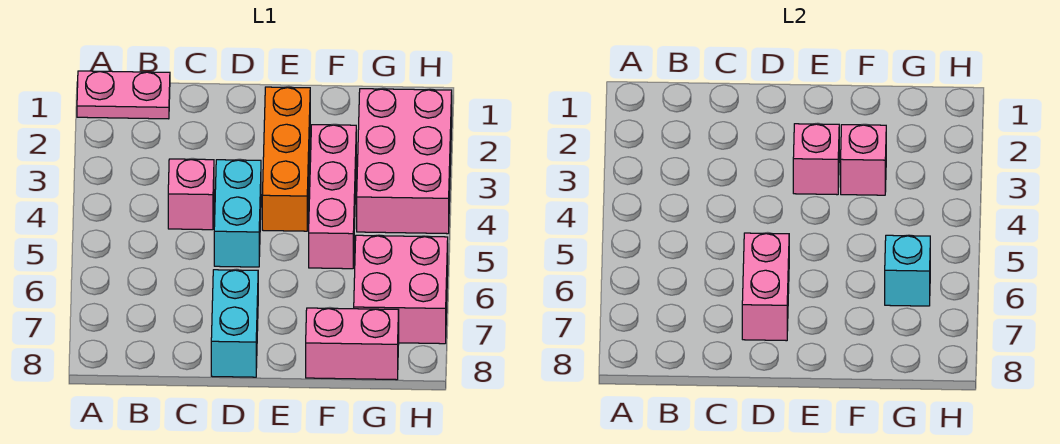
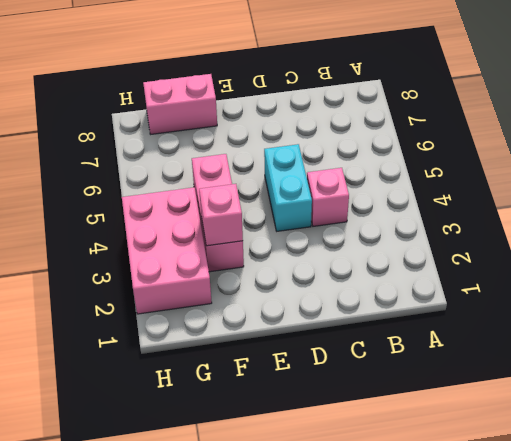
none -> pink 1x2 plate [77,71,170,119]
none -> cyan 1x2 brick [211,270,258,377]
none -> orange 1x3 brick [262,87,310,231]

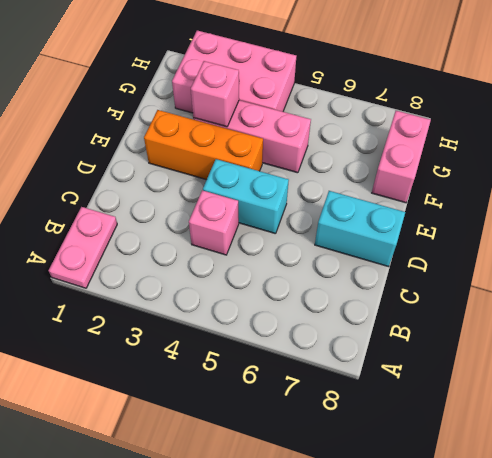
none -> pink 2x2 brick [354,235,448,344]
none -> pink 1x2 brick [742,233,789,341]
none -> pink 1x1 brick [793,124,839,195]

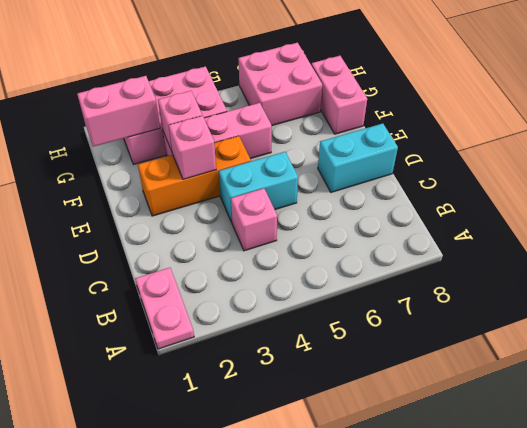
pink 1x2 brick [77,76,160,147] -> pink 1x2 brick moved to [742,233,789,341]
none -> cyan 1x1 brick [885,235,930,306]

